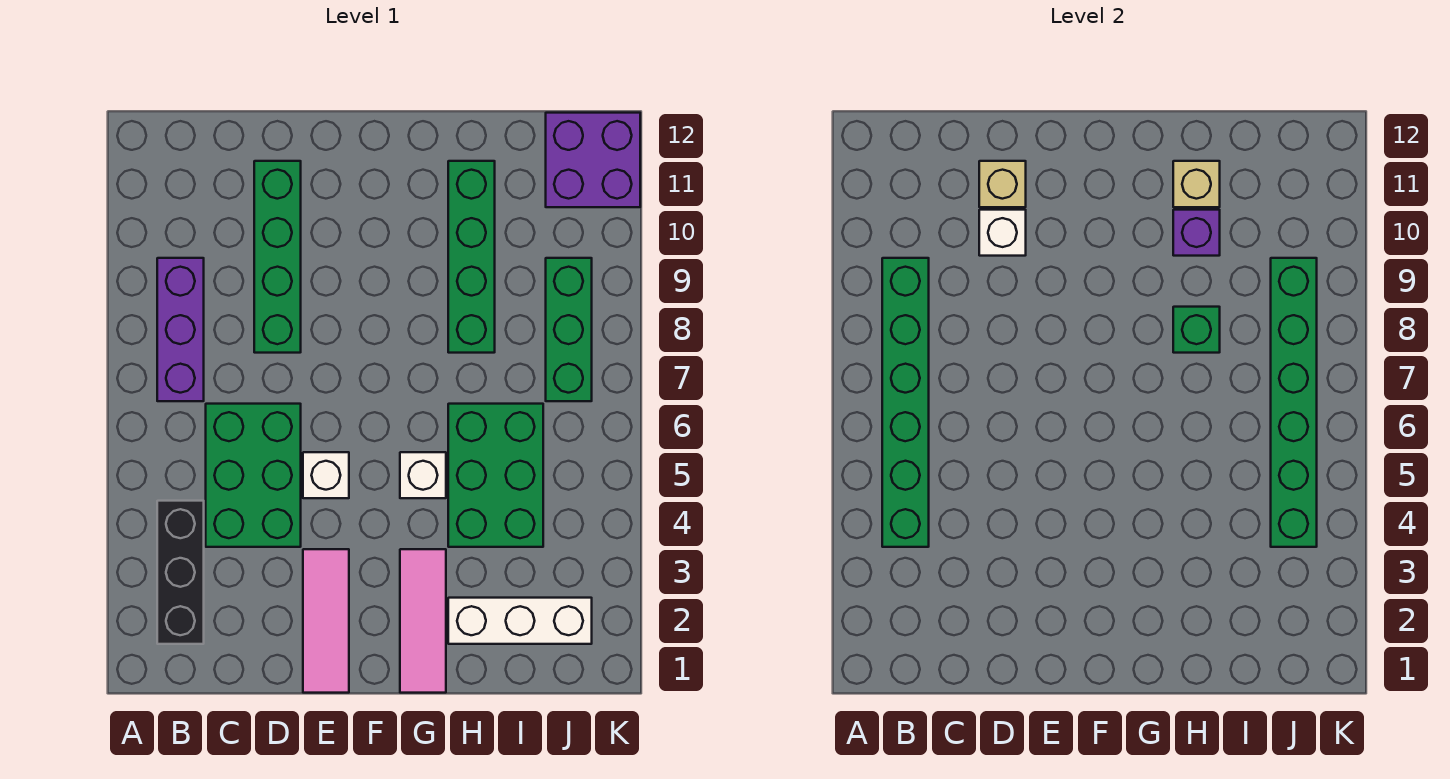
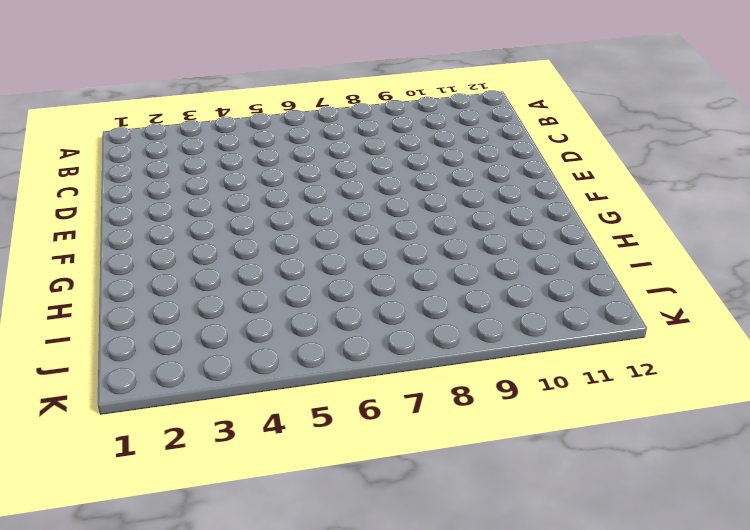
none -> black 1x3 brick [157,501,204,644]
none -> purple 1x3 brick [157,258,204,401]
none -> green 2x3 brick [206,404,301,547]

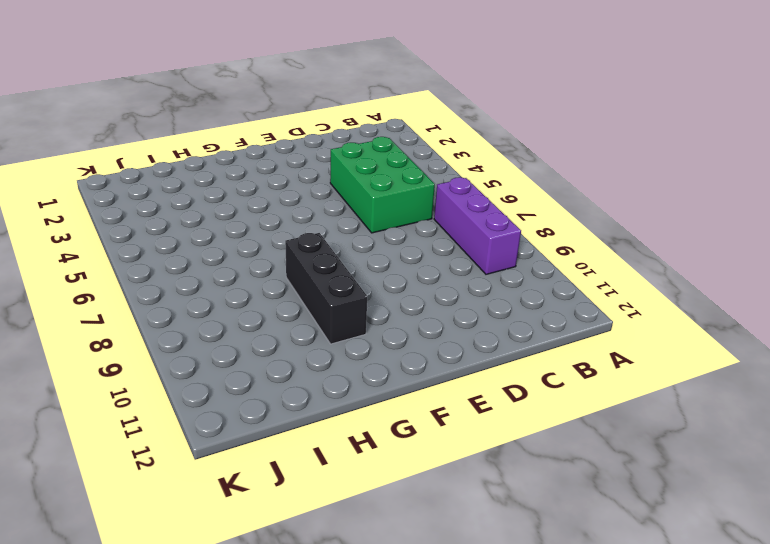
black 1x3 brick [285,233,367,344] -> black 1x3 brick moved to [157,501,204,644]
none -> green 1x4 brick [254,161,301,353]
none -> pink 1x3 tile [303,549,349,693]
none -> white 1x1 brick [303,452,349,498]

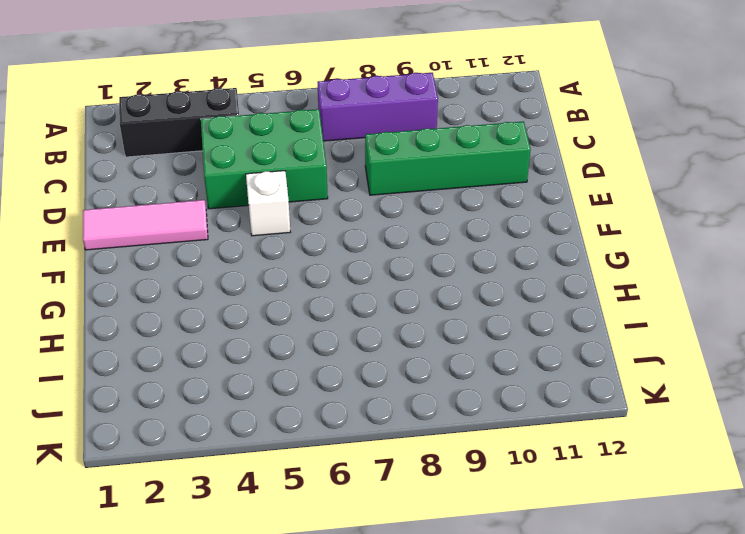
none -> pink 1x3 tile [400,549,446,693]
none -> white 1x1 brick [400,452,446,498]
none -> white 1x3 brick [448,598,592,644]

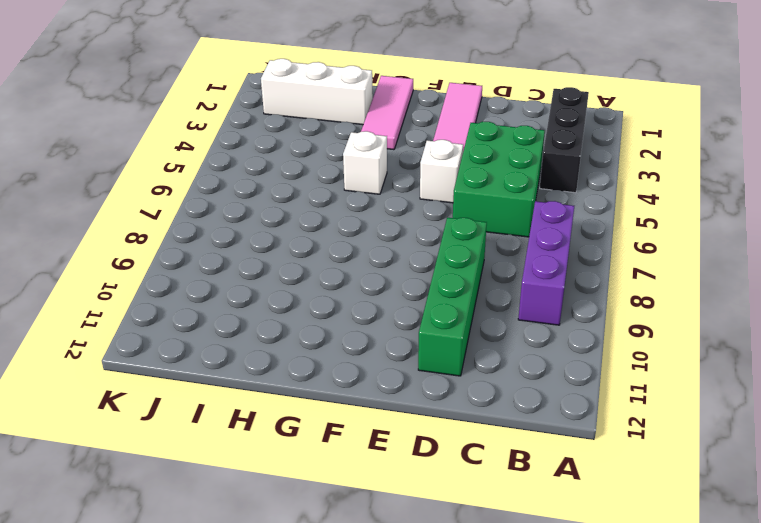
none -> green 2x3 brick [448,404,543,547]
none -> green 1x4 brick [448,161,495,353]
none -> green 1x3 brick [546,258,592,401]

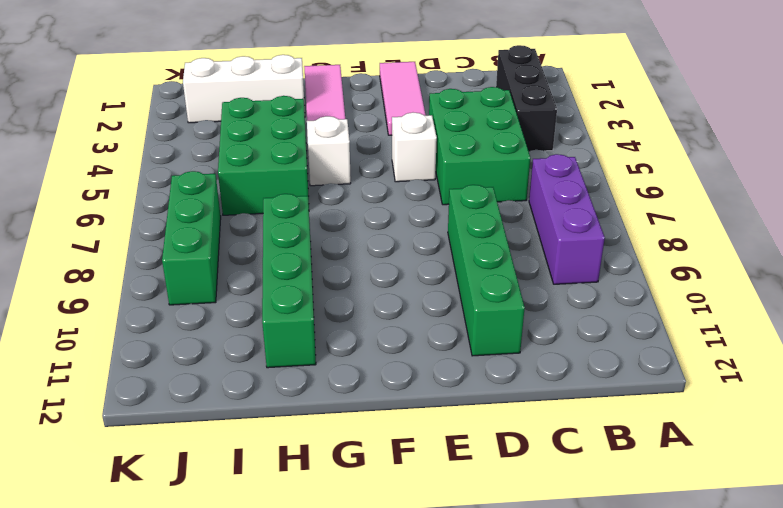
none -> purple 2x2 brick [546,113,640,207]
none -> green 1x6 brick [882,258,929,547]
none -> white 1x1 brick [979,210,1026,256]

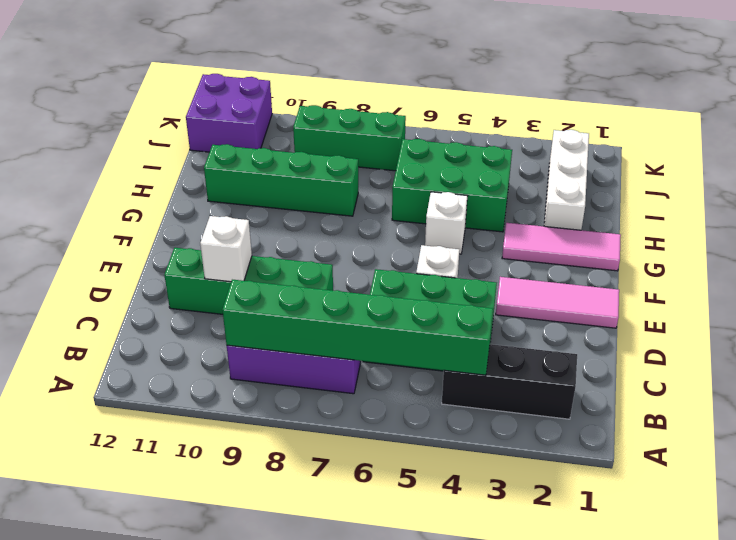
none -> tan 1x1 brick [979,161,1026,207]
none -> green 1x1 brick [1173,307,1220,353]
none -> purple 1x1 brick [1173,210,1220,256]

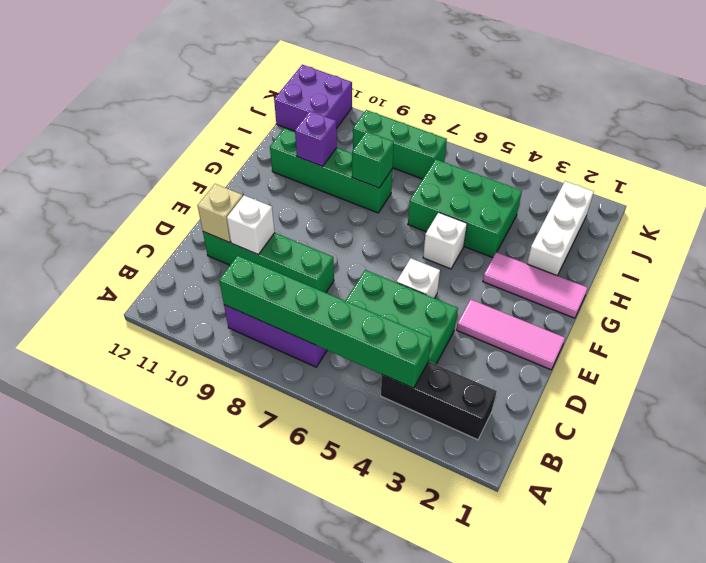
none -> tan 1x1 brick [1173,161,1220,207]
none -> green 1x6 brick [1271,258,1317,547]

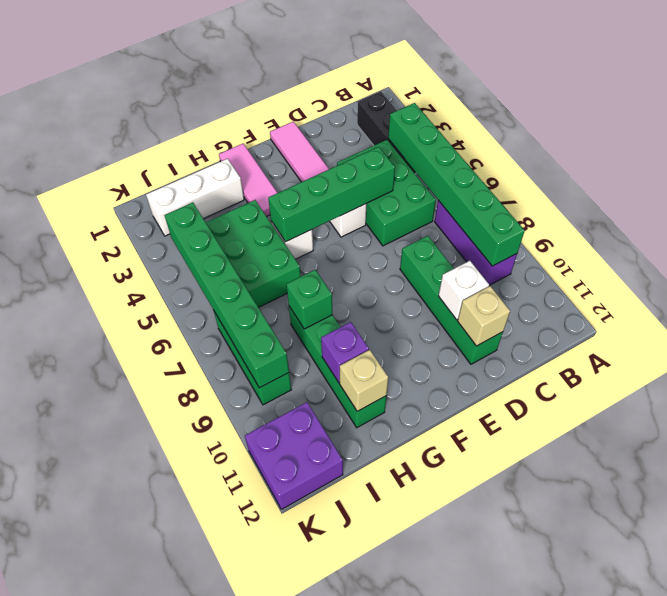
green 1x4 brick [268,147,395,242] -> none

